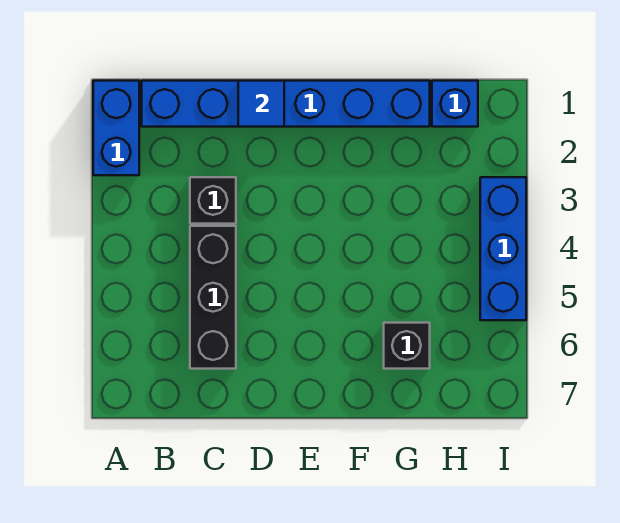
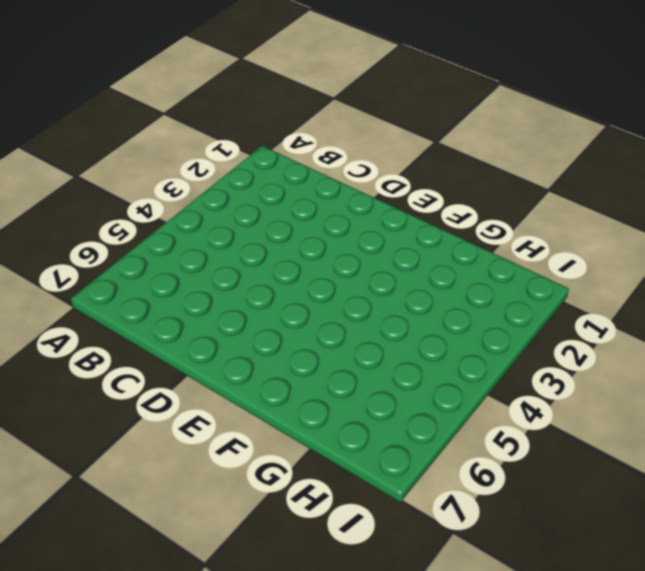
none -> blue 1x2 brick [93,81,139,175]
none -> blue 1x6 brick [142,81,430,127]

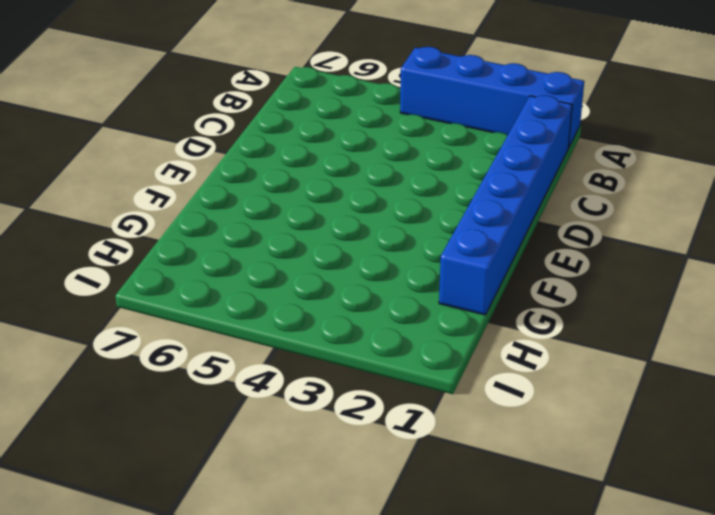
blue 1x4 brick [400,47,584,148] -> blue 1x2 brick [93,81,139,175]
none -> black 1x1 brick [190,177,236,224]
none -> black 1x3 brick [190,226,236,369]

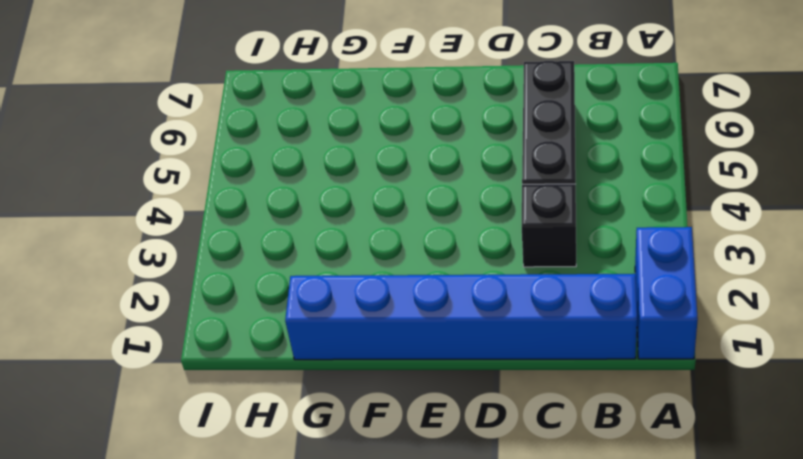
none -> black 1x1 brick [384,323,430,369]
none -> blue 1x1 brick [432,81,478,127]

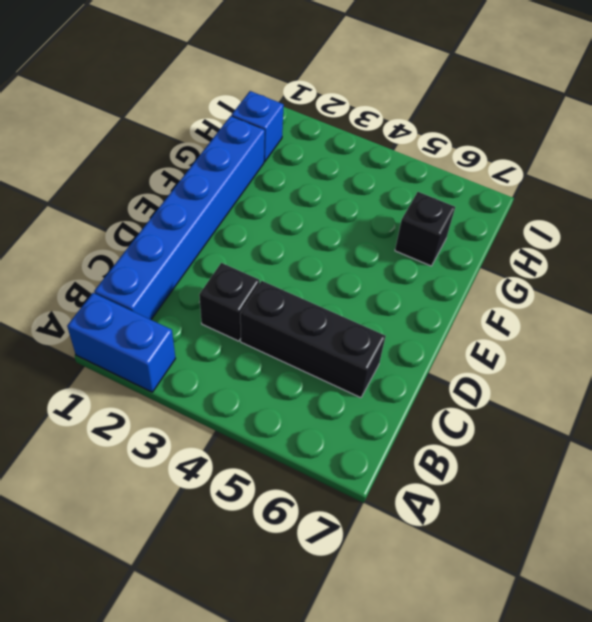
none -> blue 1x3 brick [480,177,526,320]
none -> blue 1x1 tile [238,81,284,127]

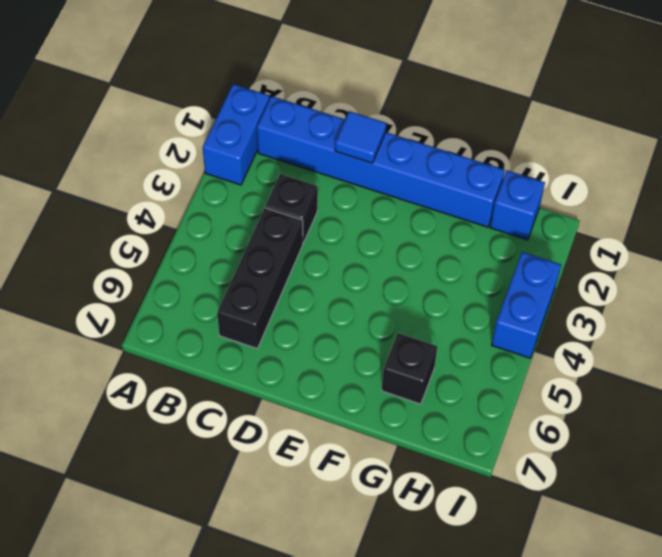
blue 1x2 brick [492,252,561,358] -> blue 1x3 brick [480,177,526,320]

